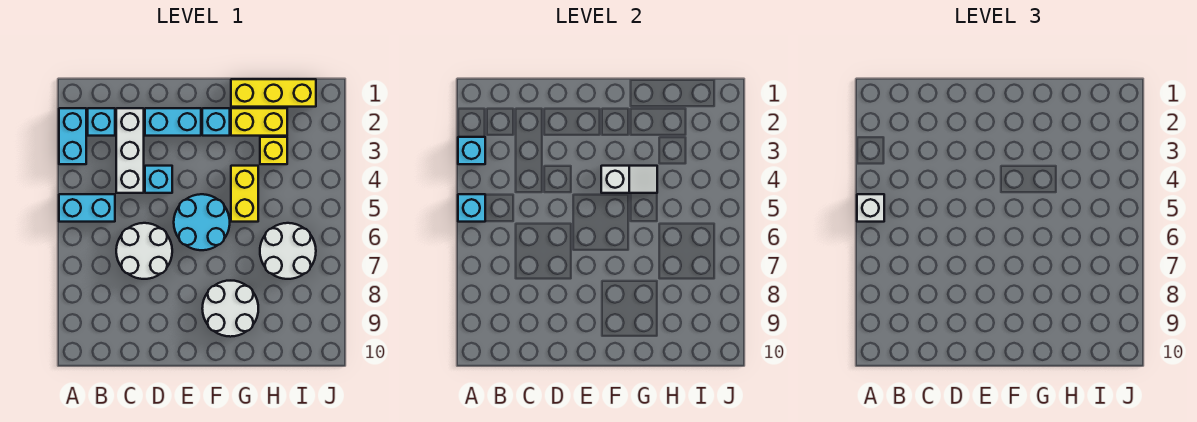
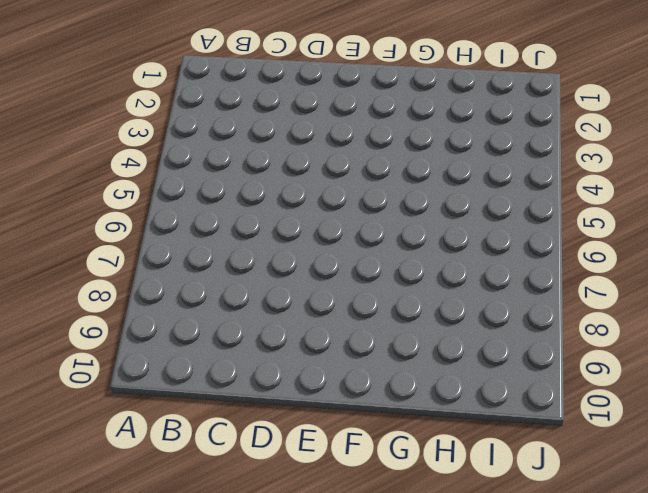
none -> cyan 1x2 brick [59,108,86,164]
none -> cyan 1x2 brick [59,194,115,222]
none -> cyan 1x1 brick [88,108,115,136]

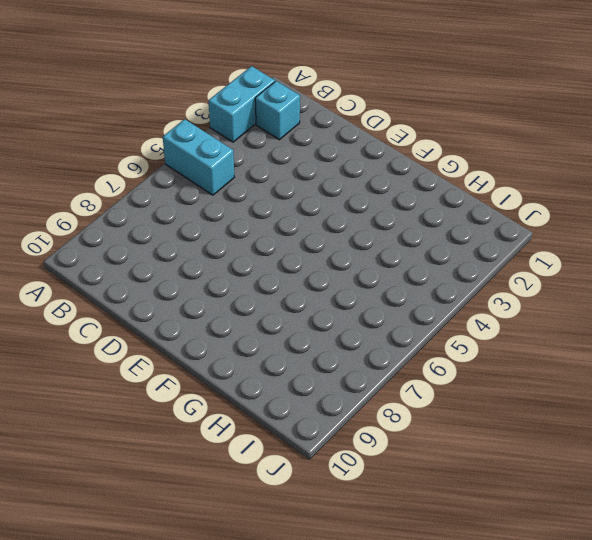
none -> white 1x3 brick [116,108,144,193]
none -> white 2x2 round brick [116,223,172,279]
none -> cyan 1x2 brick [145,108,201,136]

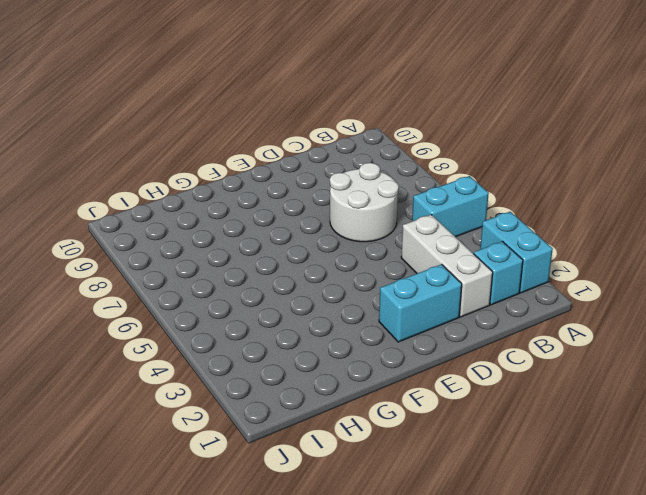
none -> cyan 1x1 brick [145,166,172,193]
none -> cyan 2x2 round brick [174,194,230,250]
none -> cyan 1x1 brick [202,108,230,136]

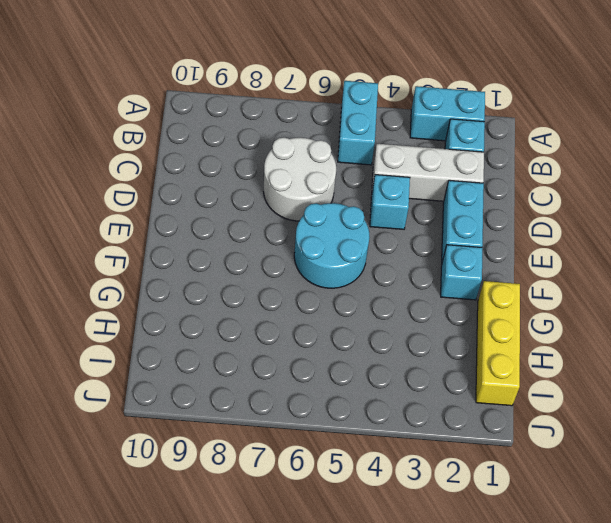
none -> white 2x2 round brick [202,281,258,337]
none -> yellow 1x2 brick [231,108,287,136]
none -> yellow 1x2 brick [231,166,258,222]

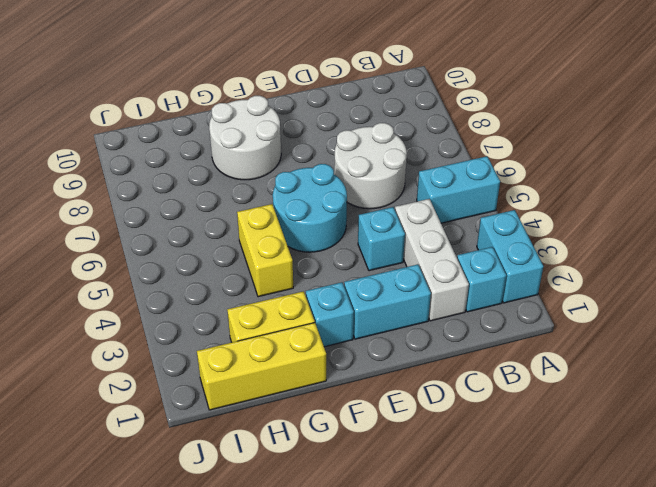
none -> yellow 1x1 brick [260,137,287,164]
none -> white 2x2 round brick [260,223,316,279]
none -> cyan 1x1 brick [458,137,485,164]

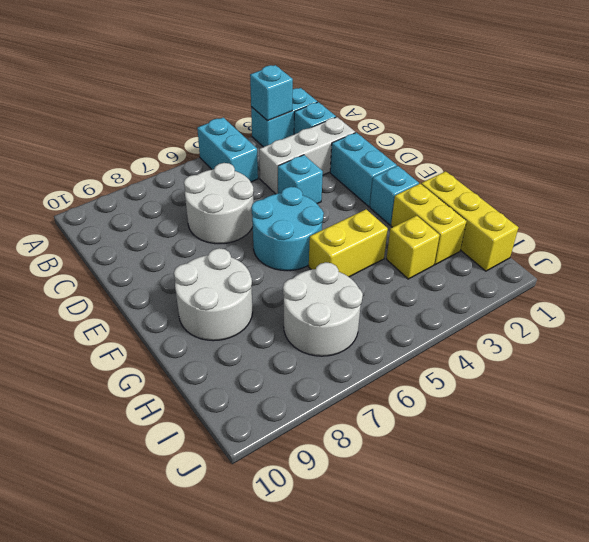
none -> cyan 1x1 brick [458,194,485,222]
none -> white 1x2 slope [601,166,657,193]
none -> white 1x1 brick [857,194,884,222]

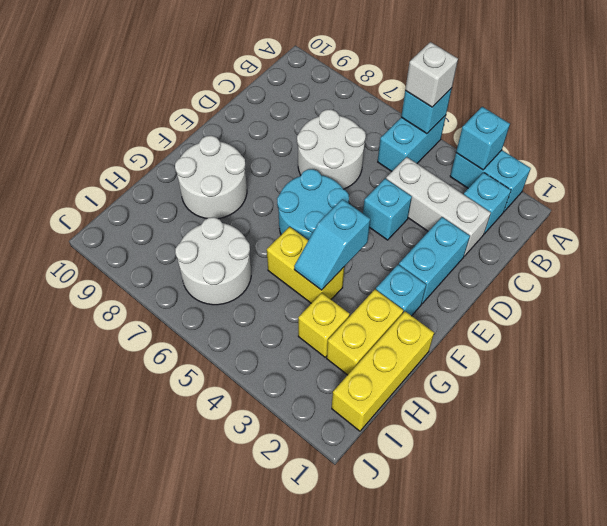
cyan 1x2 slope [294,199,370,290] -> white 1x2 slope [601,166,657,193]

